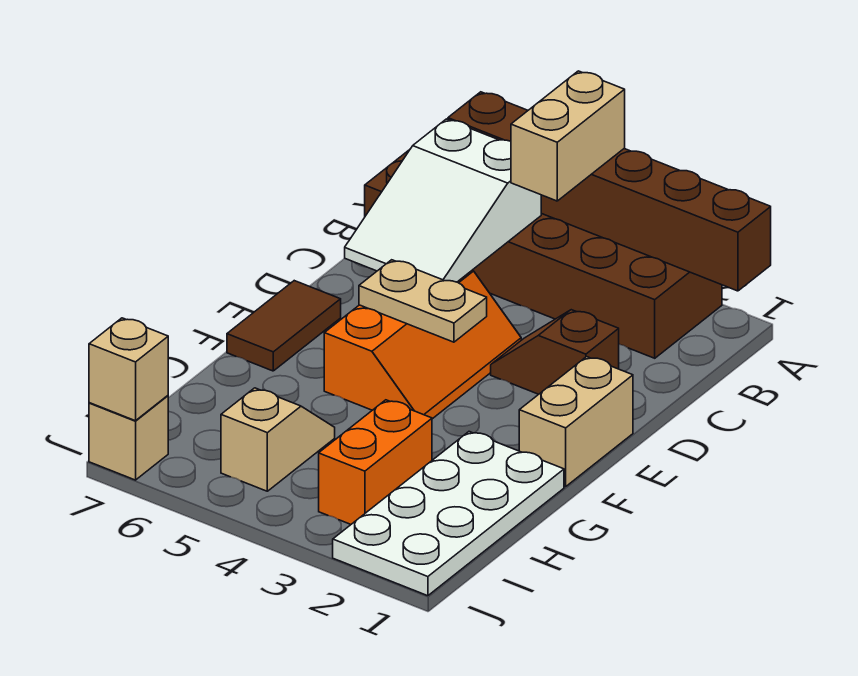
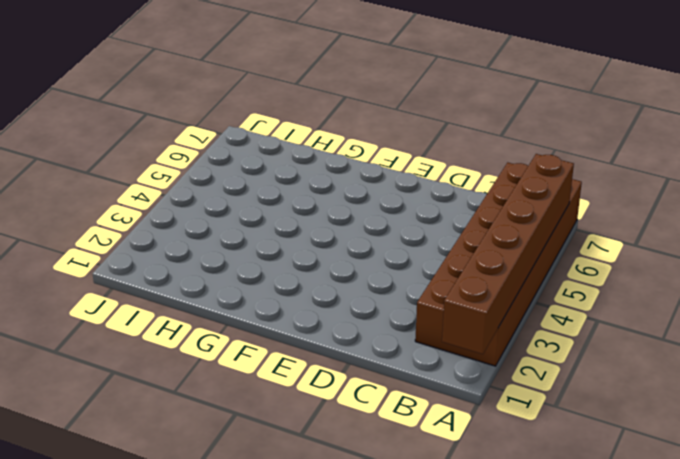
none -> brown 1x2 slope [491,310,619,394]
none -> orange 2x3 slope [324,271,521,419]
none -> tan 1x2 brick [519,357,633,487]

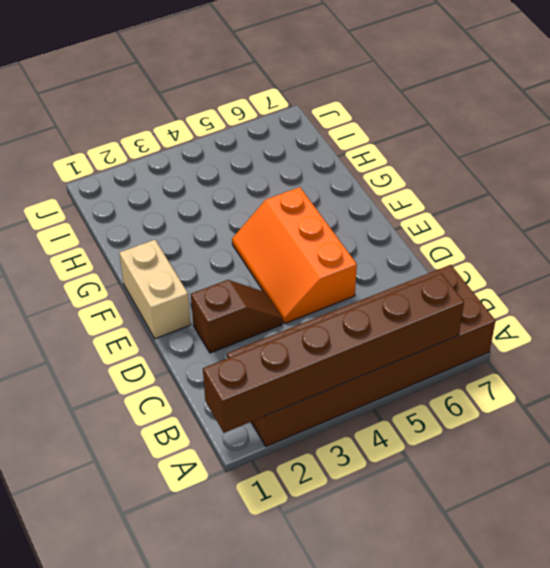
none -> brown 1x2 tile [227,281,341,371]
none -> white 2x4 plate [333,432,564,596]
none -> orange 1x2 brick [319,400,432,524]

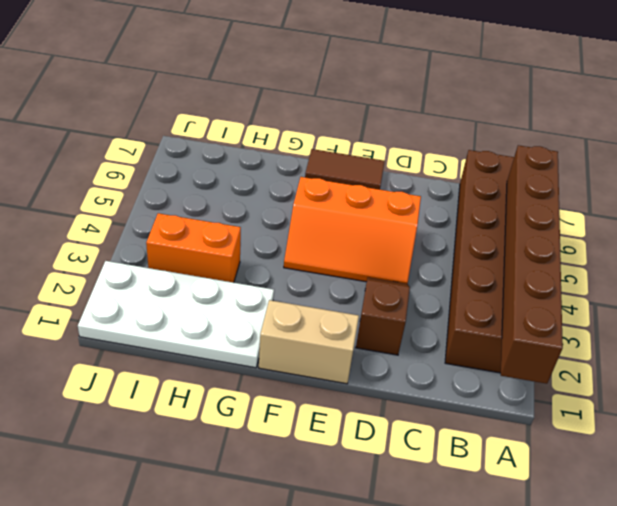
none -> tan 1x2 slope [221,388,335,491]
none -> tan 1x1 brick [89,396,168,480]
none -> white 2x3 slope [345,119,541,282]

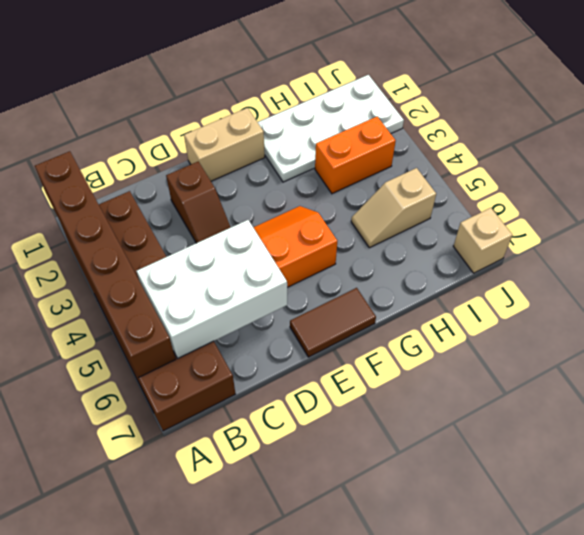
white 2x3 brick [136,220,287,358] -> white 2x3 slope [345,119,541,282]
none -> tan 1x2 plate [359,260,487,342]
none -> tan 1x1 brick [89,318,168,421]
none -> tan 1x2 brick [511,71,625,201]

